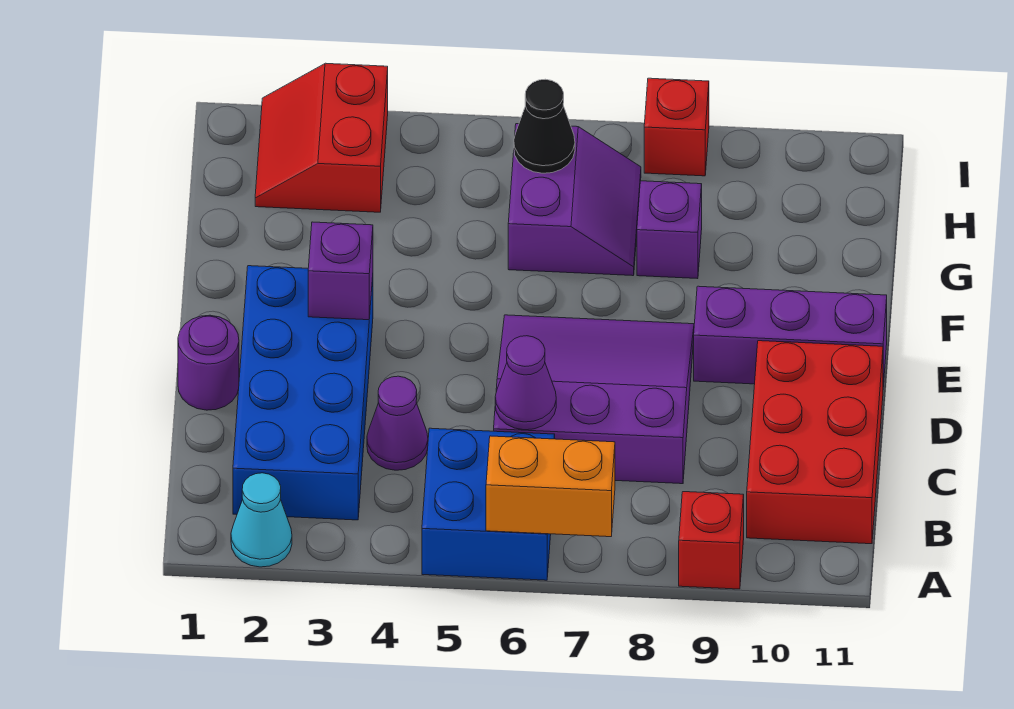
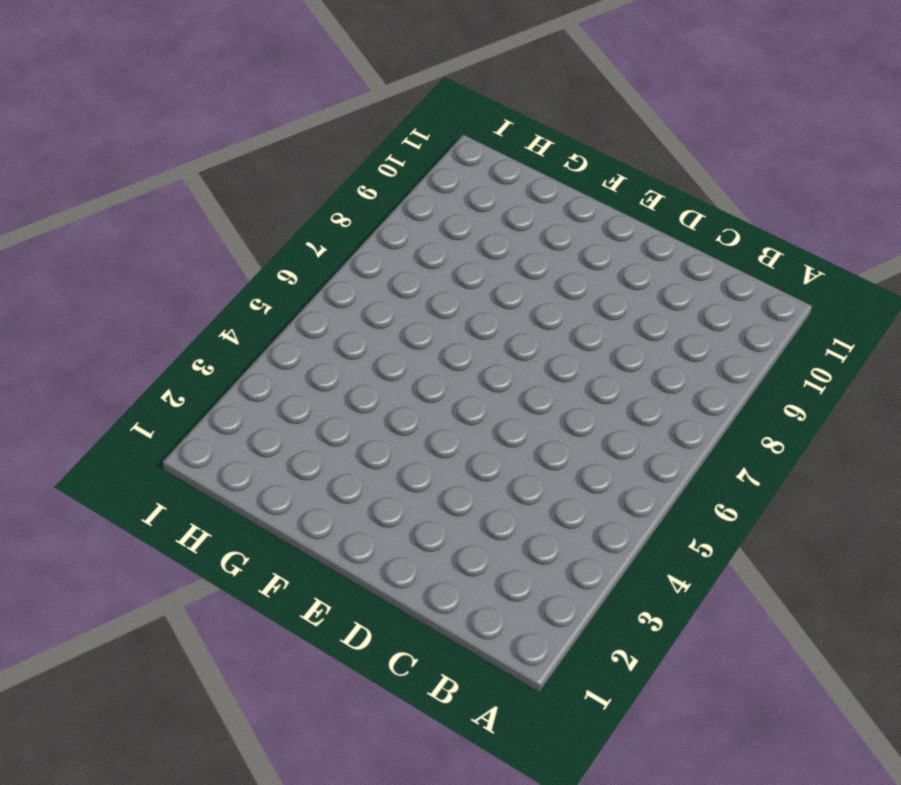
none -> cyan 1x1 cone [231,473,292,567]
none -> blue 2x2 brick [422,428,555,580]
none -> red 1x1 brick [679,492,744,589]

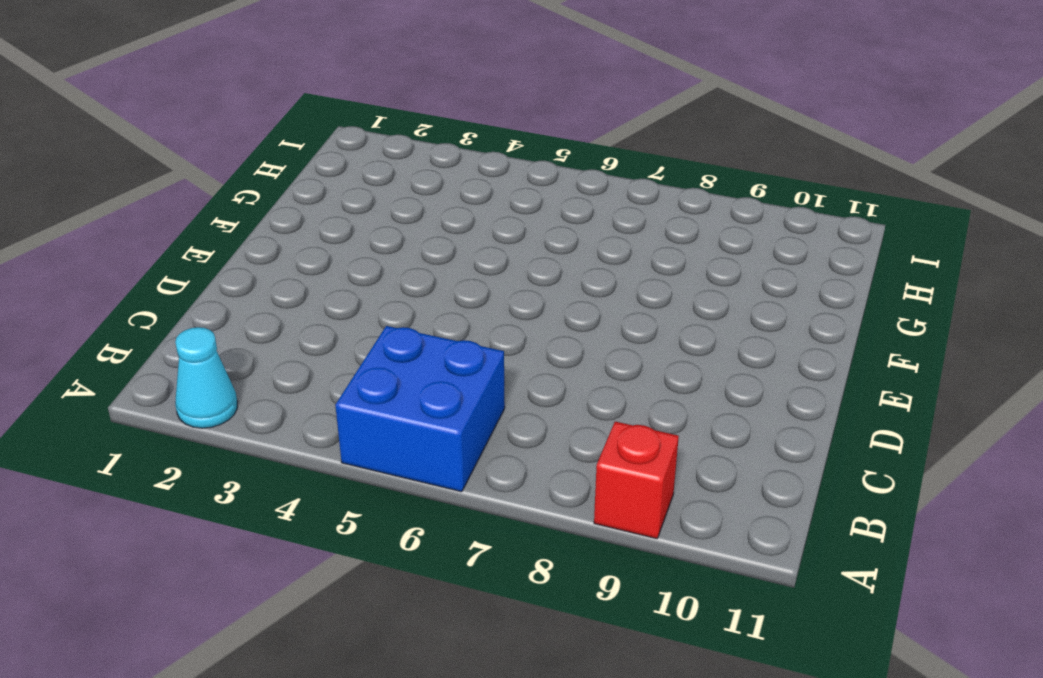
none -> blue 2x4 brick [233,266,373,520]
none -> red 2x3 brick [747,341,883,544]
none -> purple 1x1 cone [367,376,428,470]

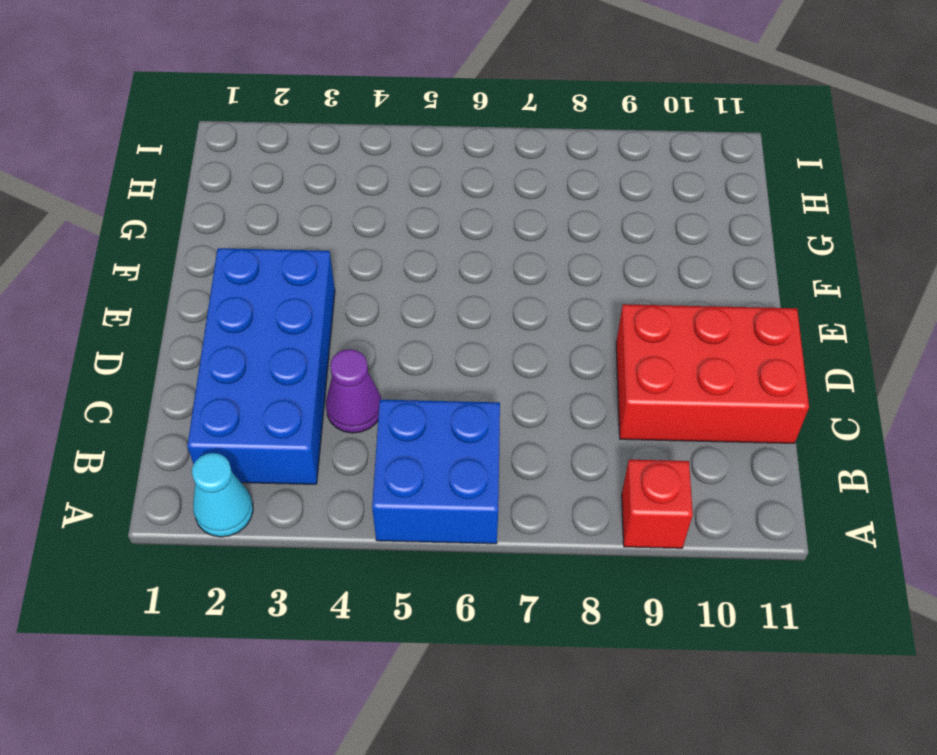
red 2x3 brick [616,304,809,443] -> red 2x3 brick turned to [747,341,883,544]
none -> purple 3x3 slope [494,315,694,484]
none -> purple 1x1 round brick [178,315,239,410]
none -> purple 1x3 brick [694,286,887,387]

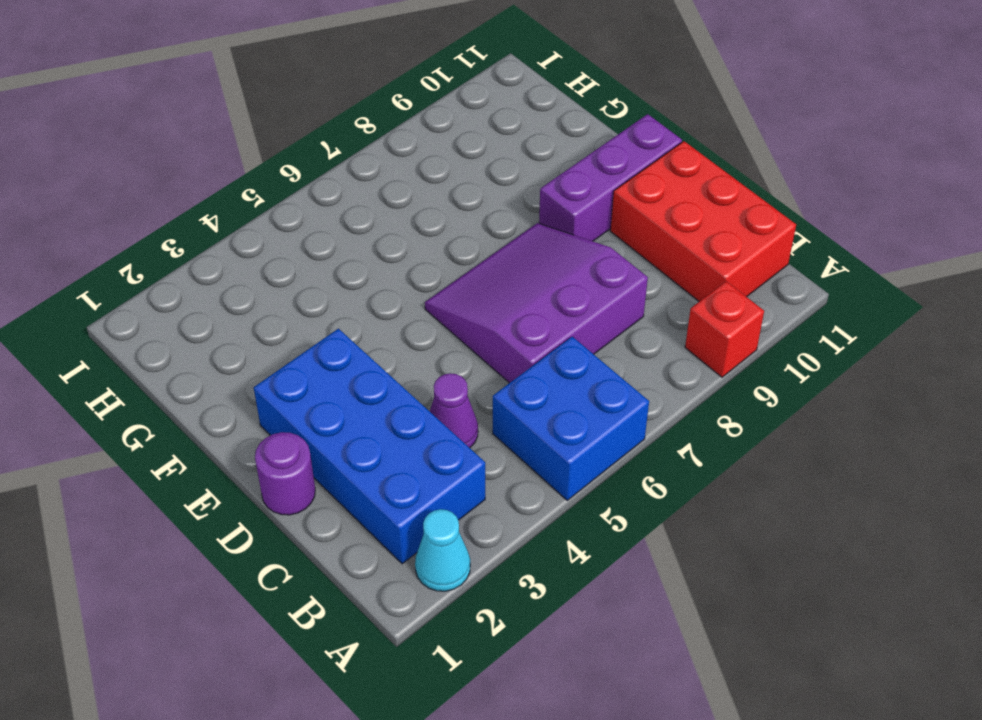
none -> purple 2x2 slope [508,124,641,276]
none -> purple 1x1 brick [637,181,702,279]
none -> red 2x2 slope [255,63,388,212]

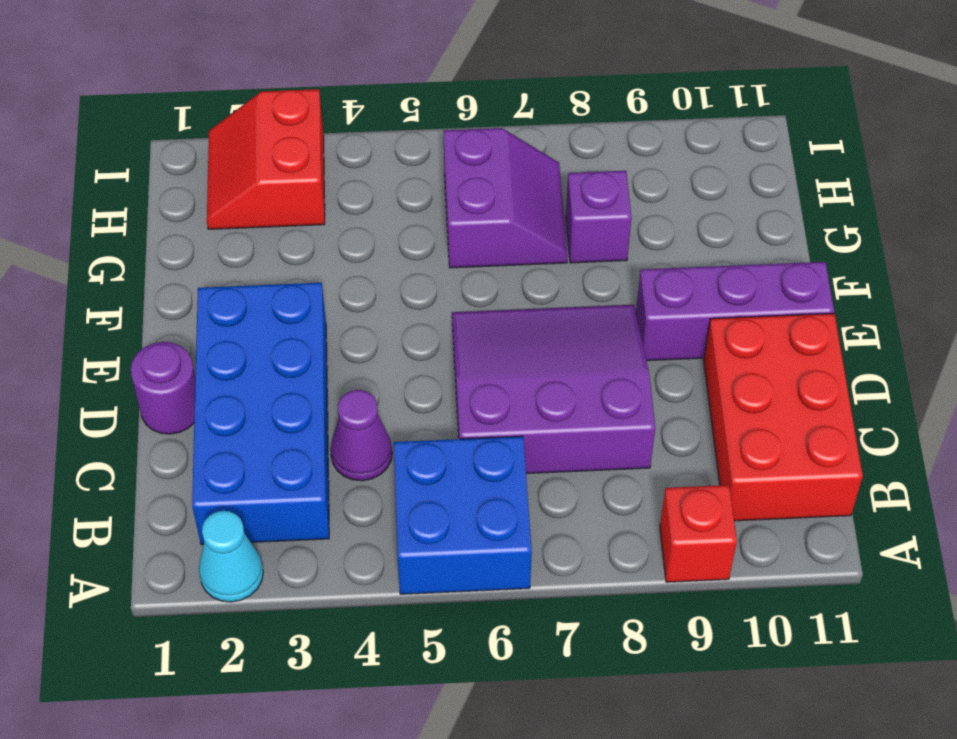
none -> red 1x1 brick [644,78,709,176]
none -> orange 1x2 brick [486,436,615,537]
none -> purple 1x1 cone [495,336,556,430]

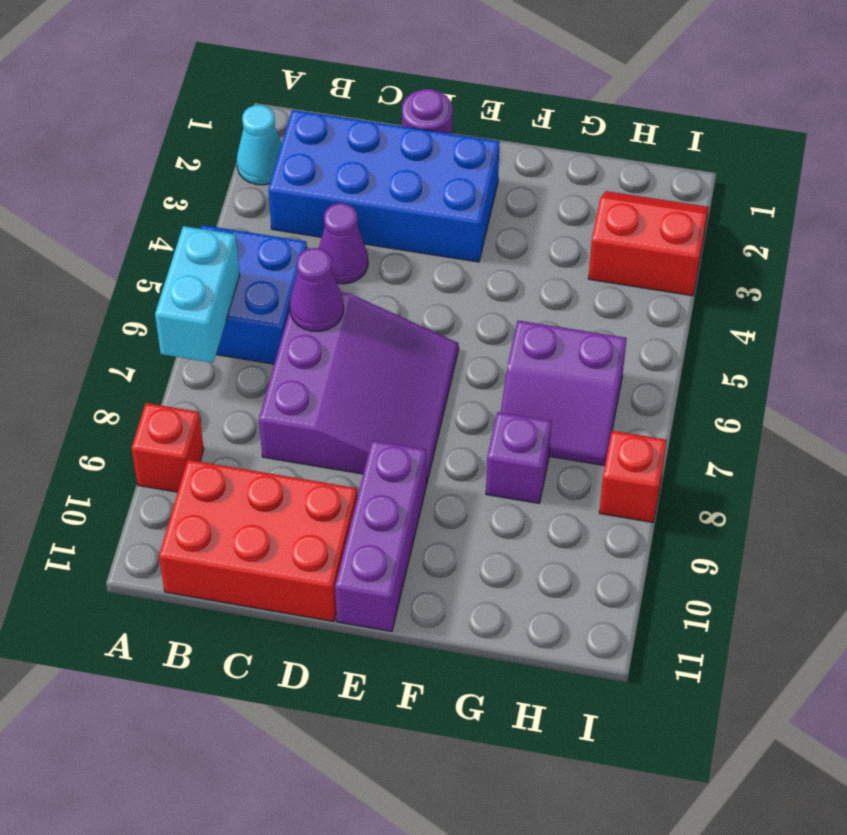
cyan 1x2 brick [155,226,240,363] -> orange 1x2 brick [486,436,615,537]
none -> purple 1x1 brick [308,222,373,320]
none -> black 1x1 cone [514,79,575,173]

